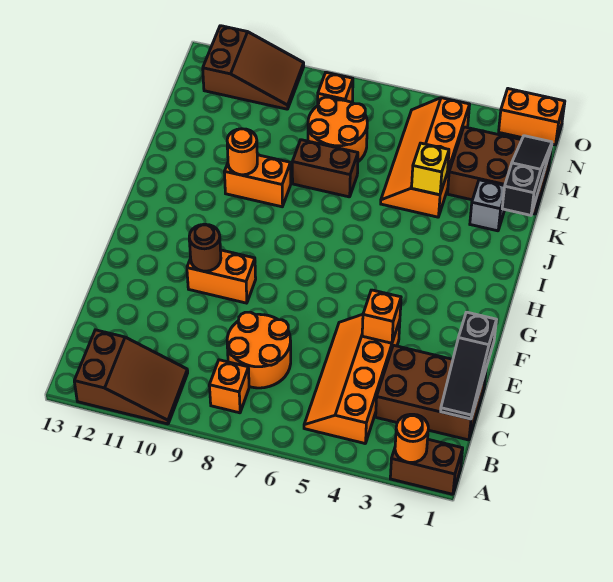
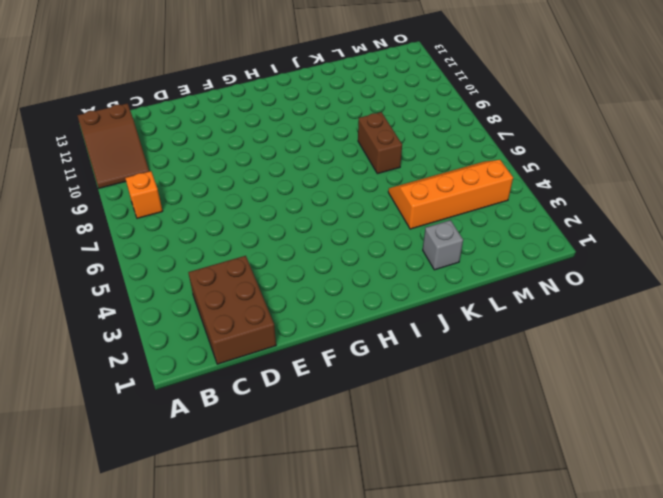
none -> brown 1x2 brick [390,439,463,494]
none -> orange 2x4 slope [304,314,400,443]
none -> orange 2x2 round brick [227,312,291,388]

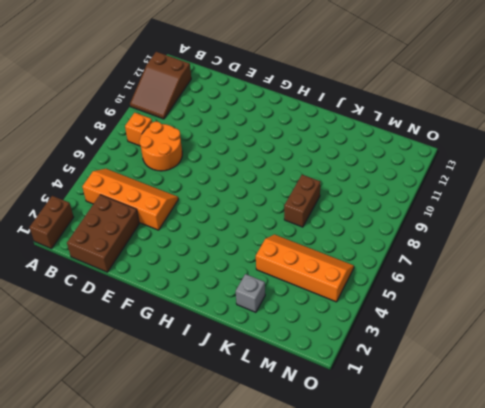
none -> orange 1x2 brick [187,250,256,303]
none -> orange 1x2 brick [224,155,291,207]
none -> brown 2x3 brick [448,127,551,214]

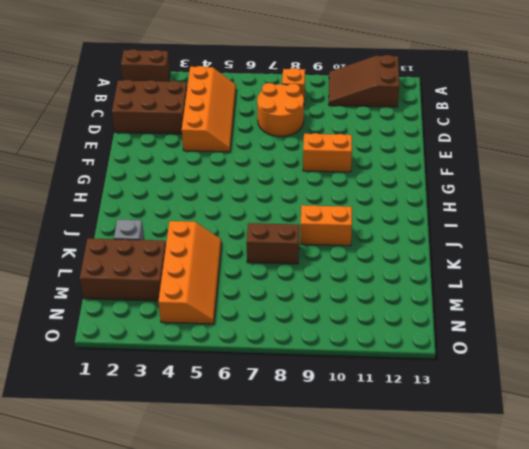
none -> orange 2x2 round brick [308,97,367,161]
none -> orange 1x1 brick [318,72,353,104]
none -> brown 2x3 slope [203,26,304,109]

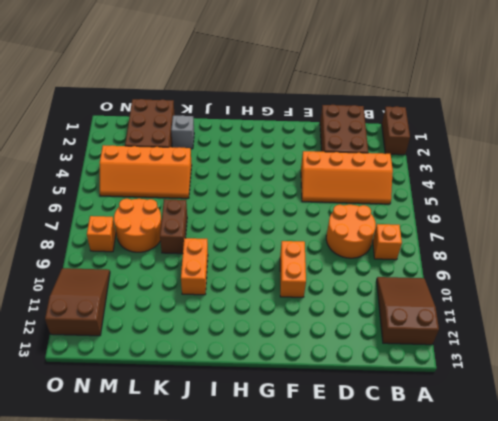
none -> orange 1x2 brick [499,89,565,145]
none -> orange 1x1 round brick [395,414,428,463]
none -> black 1x3 slope [441,312,497,419]

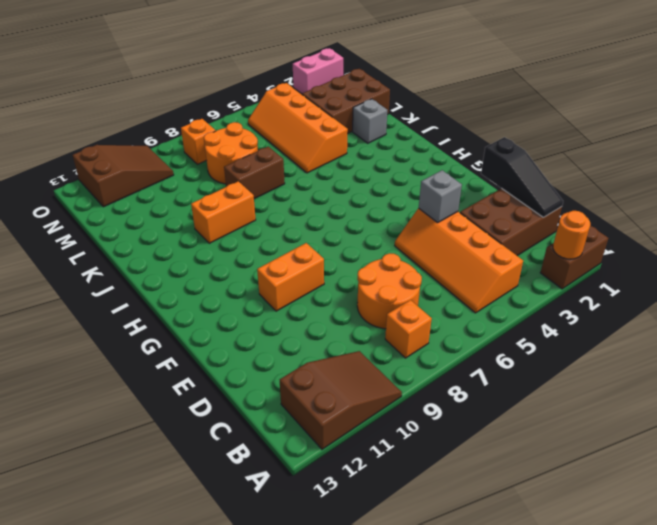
grey 1x1 brick [419,170,462,223] -> orange 1x1 brick [362,290,401,343]
pink 1x2 brick [293,48,343,94] -> orange 1x2 brick [499,89,565,145]
none -> brown 1x1 round brick [189,224,221,271]
none -> orange 1x1 round brick [227,129,257,175]
none -> black 1x3 slope [502,136,552,215]

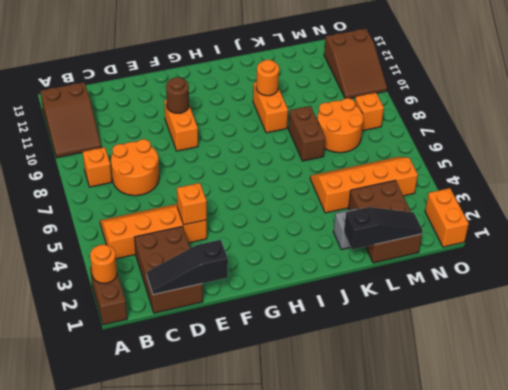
none -> yellow 1x1 brick [412,143,449,195]

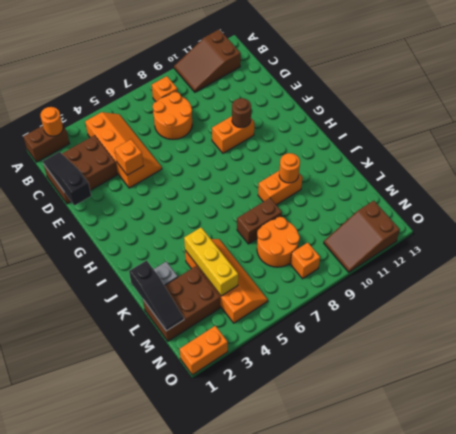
yellow 1x3 brick [184,227,238,296] -> yellow 1x1 brick [412,143,449,195]

